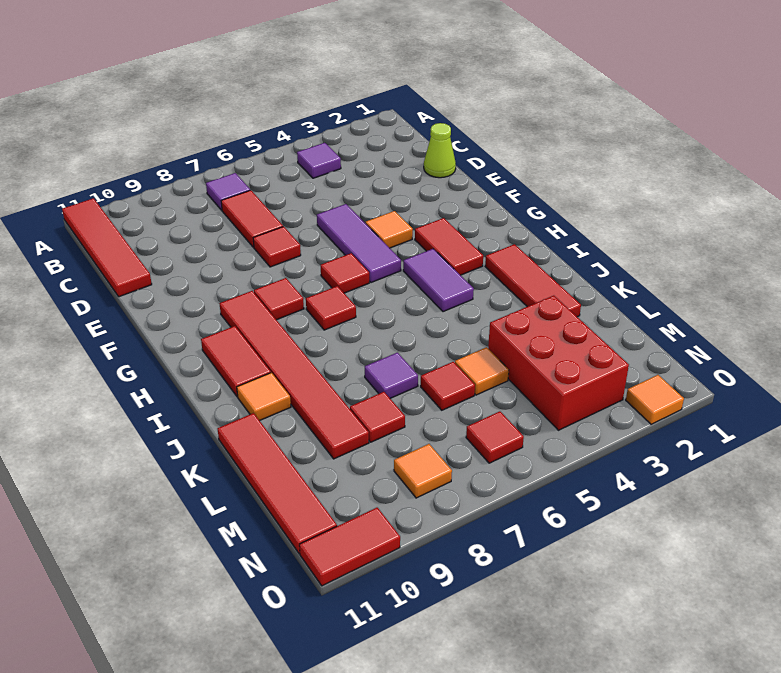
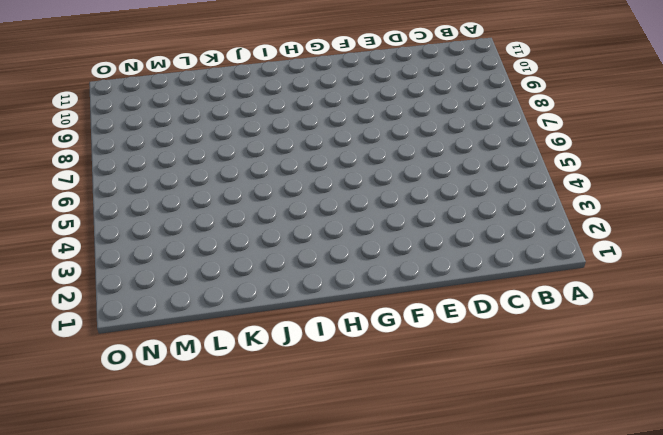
none -> red 1x4 tile [62,198,152,297]
none -> purple 1x1 tile [297,143,341,178]
none -> purple 1x1 tile [206,173,250,210]

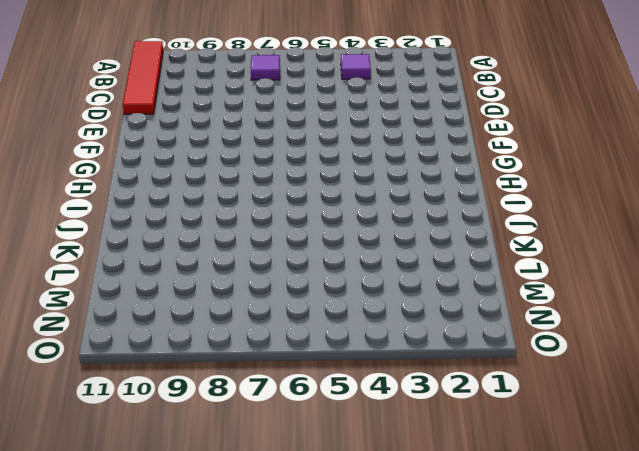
none -> red 1x2 tile [221,190,283,247]
none -> lime 1x1 cone [424,123,456,178]
none -> purple 1x3 tile [317,204,401,283]

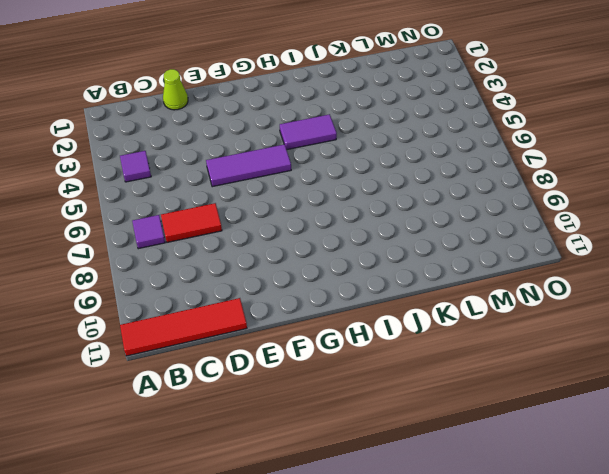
none -> red 1x1 tile [253,226,301,267]
none -> orange 1x1 tile [365,211,413,248]
none -> red 1x2 tile [415,218,483,275]

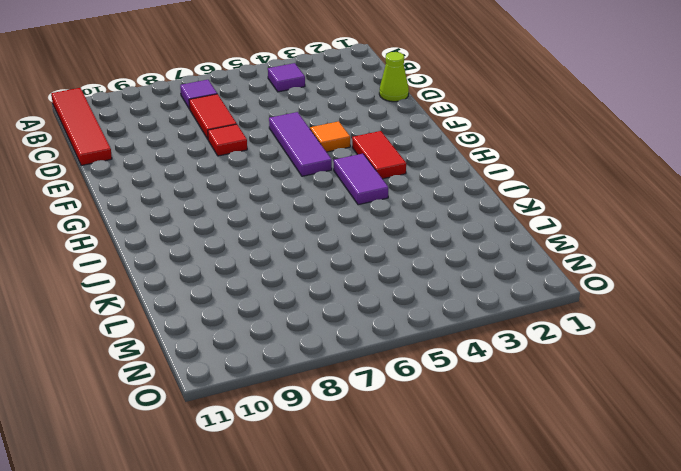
none -> red 1x1 tile [321,253,369,293]
none -> red 1x1 tile [254,278,304,320]
none -> red 1x6 tile [219,291,369,459]

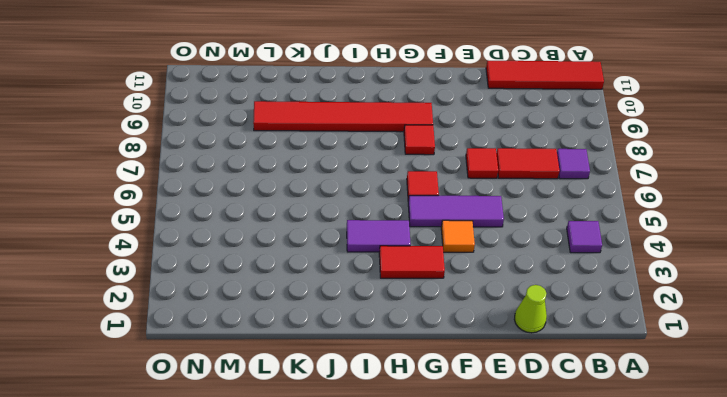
none -> red 1x1 tile [306,286,356,330]
none -> red 1x2 tile [201,326,271,397]
none -> red 1x3 tile [485,244,581,317]

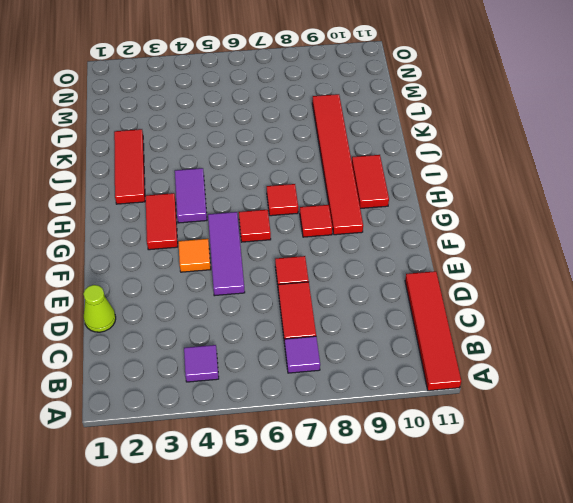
none -> orange 1x1 tile [237,373,291,421]
none -> purple 1x1 tile [365,353,418,398]
none -> red 1x4 tile [218,413,337,554]

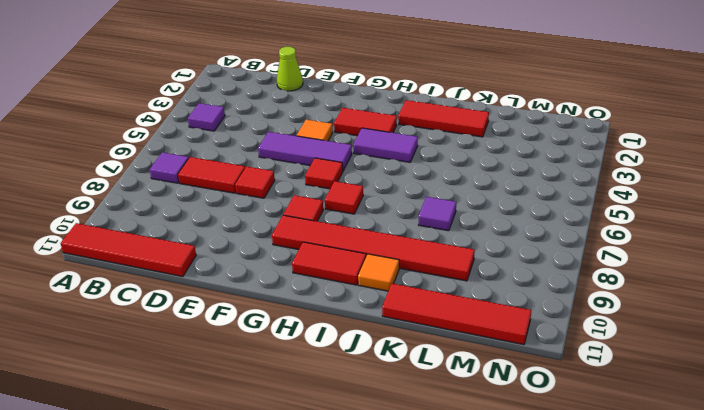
none -> red 2x3 brick [488,296,629,430]
none -> orange 1x1 tile [455,347,509,395]
none -> red 1x1 tile [421,362,475,410]

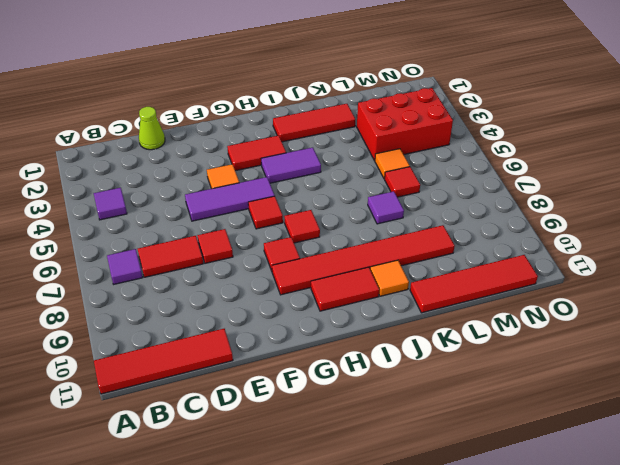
none -> red 1x1 tile [350,392,405,442]
none -> red 1x1 tile [466,411,524,463]
none -> orange 1x1 tile [394,444,452,498]

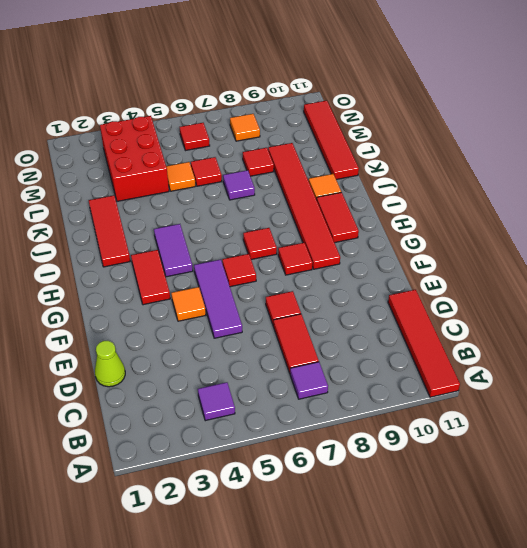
none -> orange 1x1 tile [626,375,684,424]
none -> red 1x2 tile [299,508,400,586]

